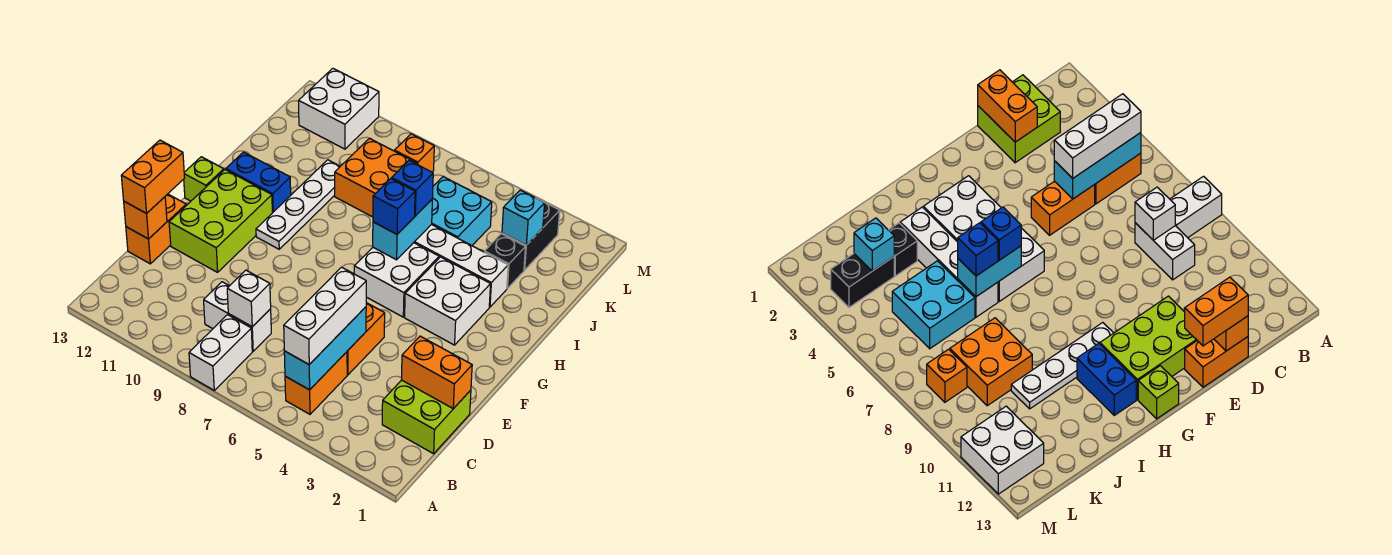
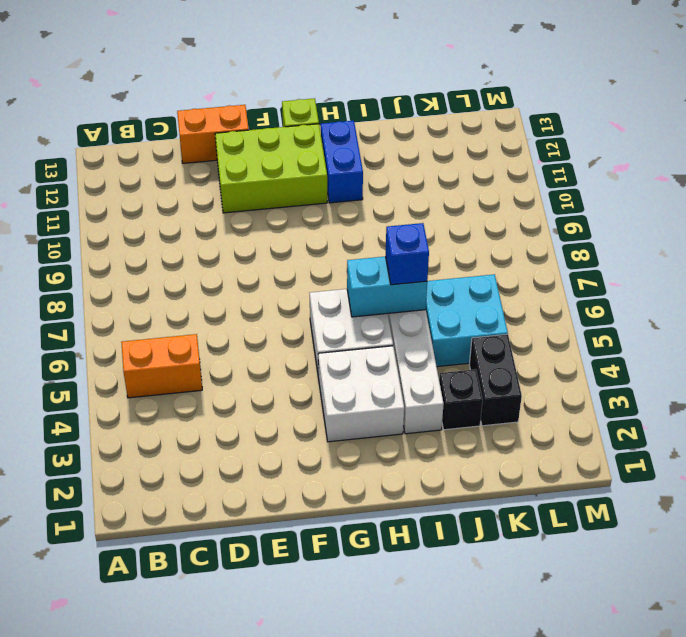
black 1x2 brick [469,334,522,426] -> black 1x2 brick turned to [502,202,560,270]
none -> white 1x2 brick [189,315,252,390]
none -> lime 2x2 brick [382,380,471,454]
none -> white 1x2 brick [204,282,271,351]

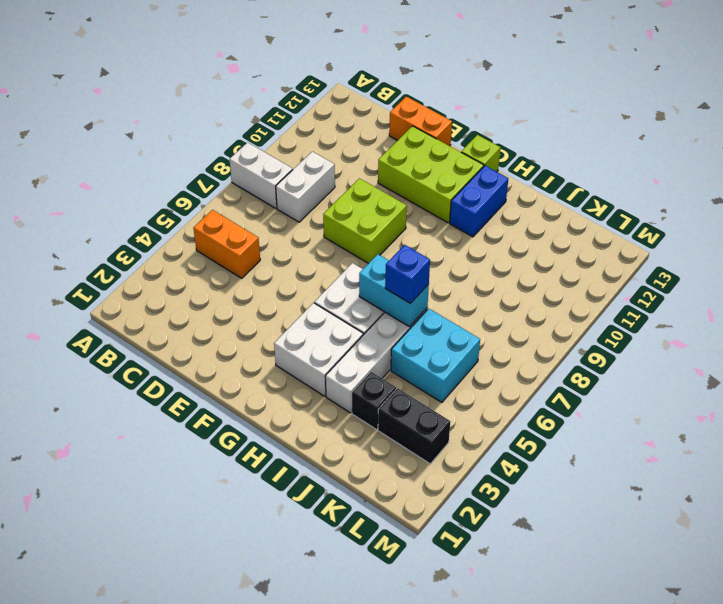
lime 2x2 brick [323,178,407,263] -> lime 2x2 brick moved to [382,380,471,454]
none -> orange 1x2 brick [347,303,385,375]
none -> white 1x4 plate [256,160,340,249]
none -> orange 2x2 brick [335,138,417,217]

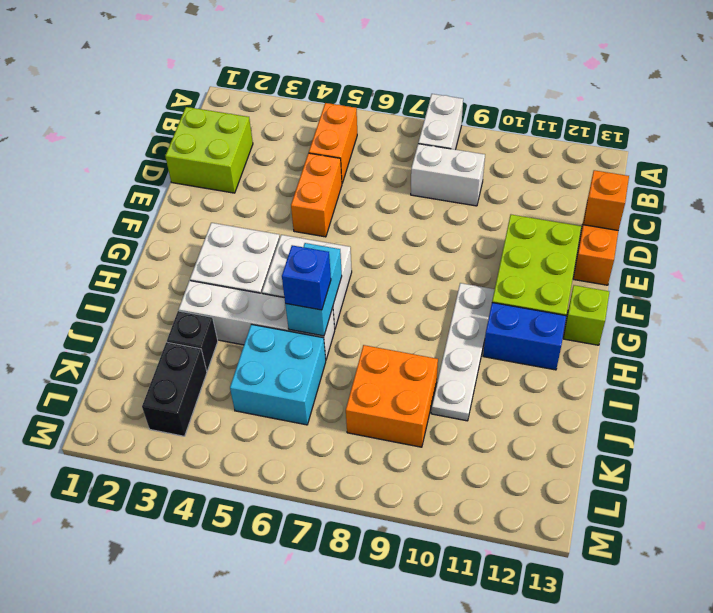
none -> orange 1x1 brick [395,134,434,172]
none -> white 2x2 brick [299,68,379,149]
none -> cyan 1x3 brick [284,307,366,390]

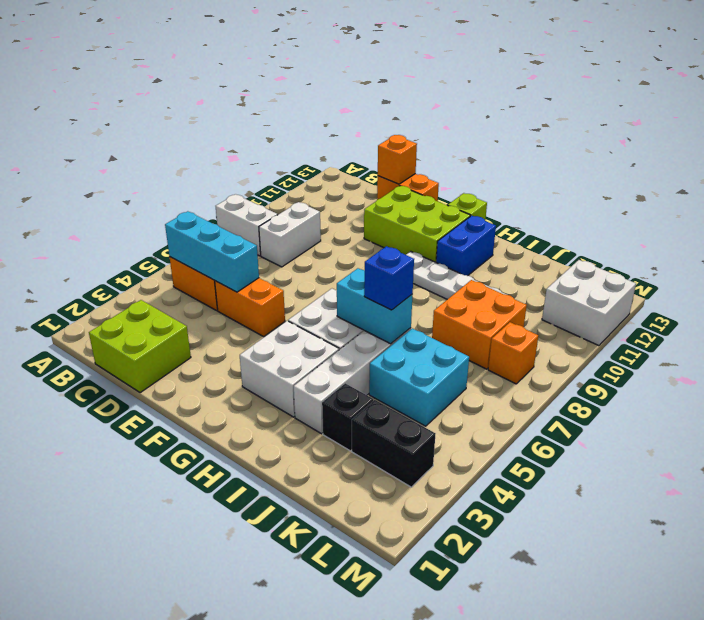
none -> white 1x1 brick [227,270,271,327]
none -> orange 1x2 brick [401,336,472,409]
none -> cyan 1x1 brick [502,190,545,245]

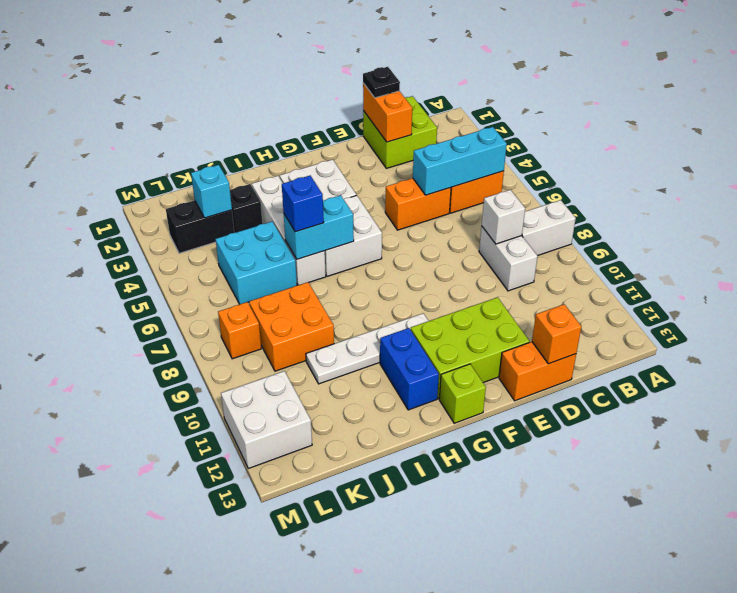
black 1x1 plate [363,67,400,98] -> none
none -> white 1x3 brick [284,267,366,364]
none -> orange 1x2 brick [121,140,185,213]
none -> blue 1x1 brick [373,179,415,234]

